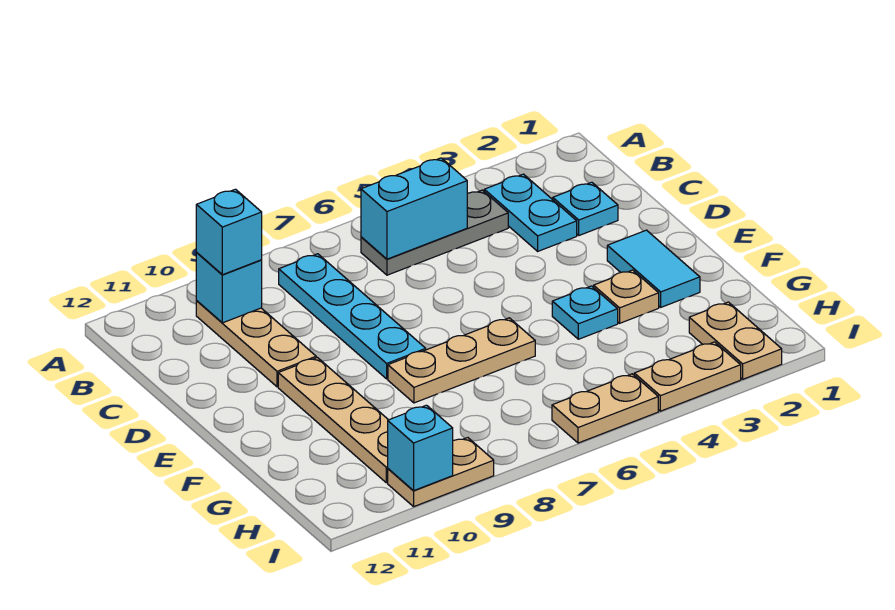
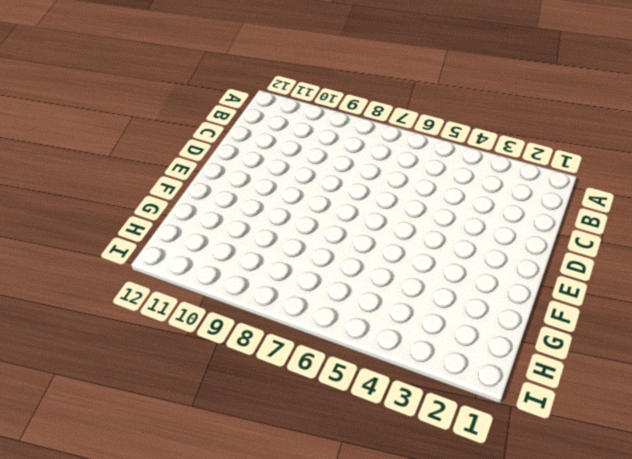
none -> cyan 1x2 plate [484,174,577,251]
none -> grey 1x3 plate [361,190,508,275]
none -> cyan 1x4 plate [279,254,426,379]

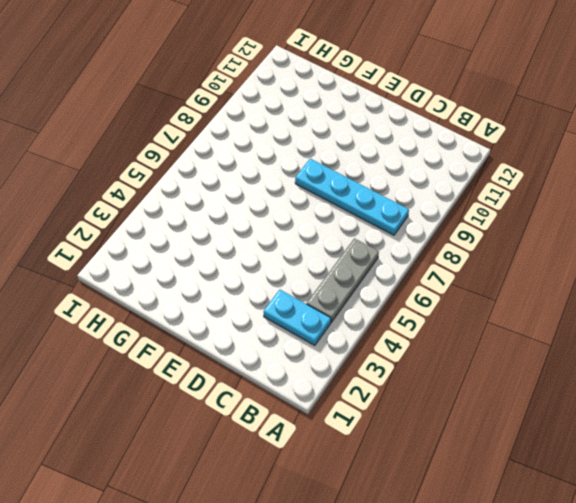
none -> tan 1x3 plate [196,301,316,387]
none -> cyan 1x1 plate [553,182,618,235]
none -> cyan 1x2 tile [607,230,700,307]

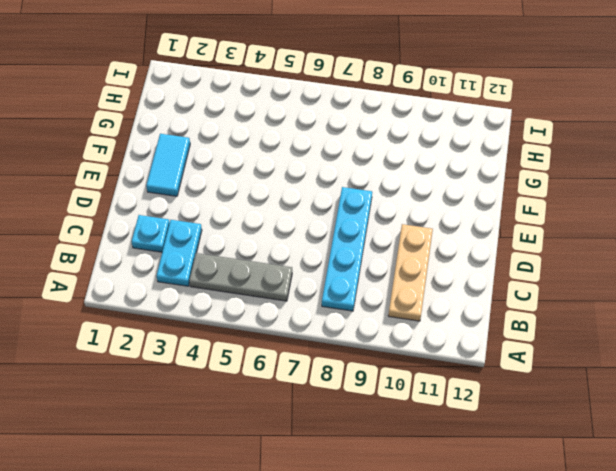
none -> tan 1x4 plate [278,358,388,483]
none -> tan 1x1 plate [594,270,659,323]
none -> cyan 1x1 plate [552,286,618,339]

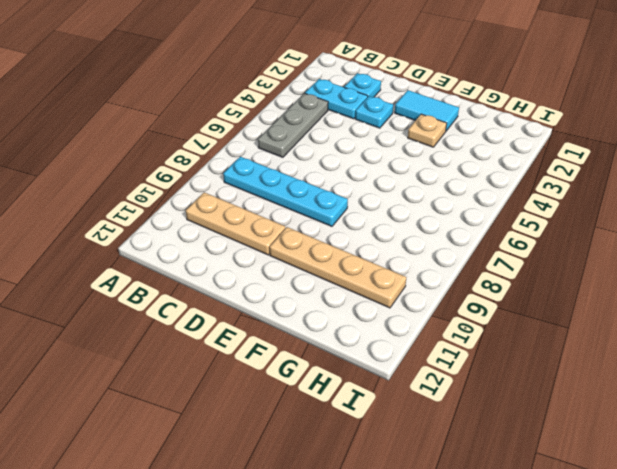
cyan 1x1 plate [355,96,393,128] -> cyan 1x1 plate moved to [552,286,618,339]
none -> tan 1x3 plate [388,318,535,403]
none -> tan 1x2 plate [689,302,782,379]
none -> tan 1x2 plate [634,342,741,411]

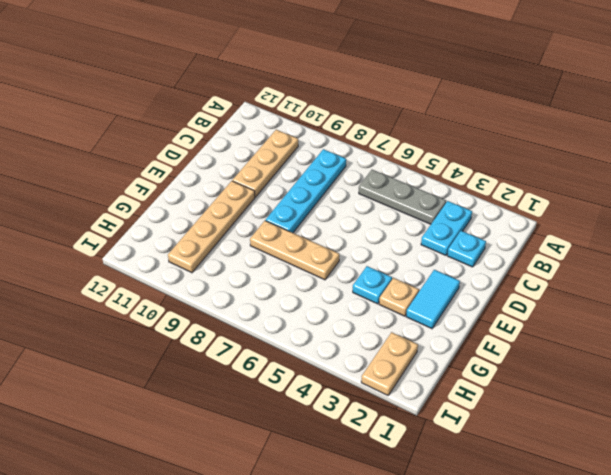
none -> tan 1x2 plate [634,342,741,411]
none -> tan 1x2 plate [552,374,658,443]
none -> tan 1x2 plate [388,438,494,507]

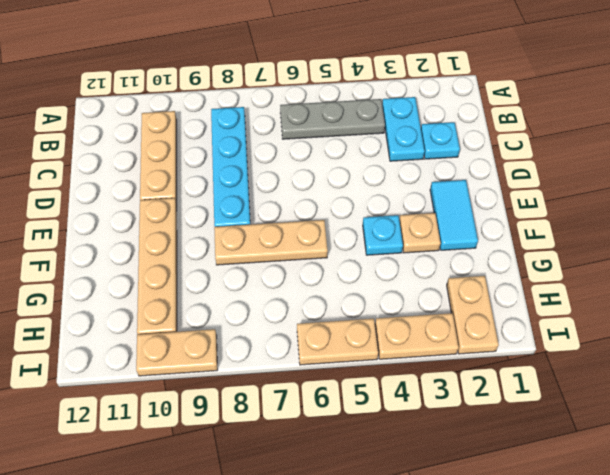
none -> cyan 1x2 brick [361,158,467,259]
none -> cyan 1x1 brick [196,253,262,323]
none -> cyan 1x1 brick [388,405,453,490]

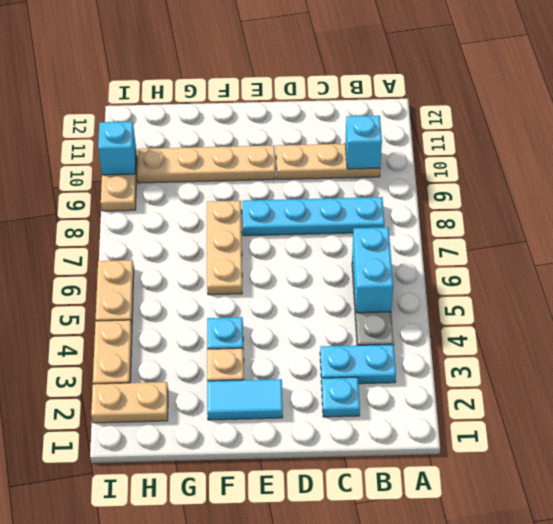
none -> cyan 1x1 brick [196,189,262,275]

